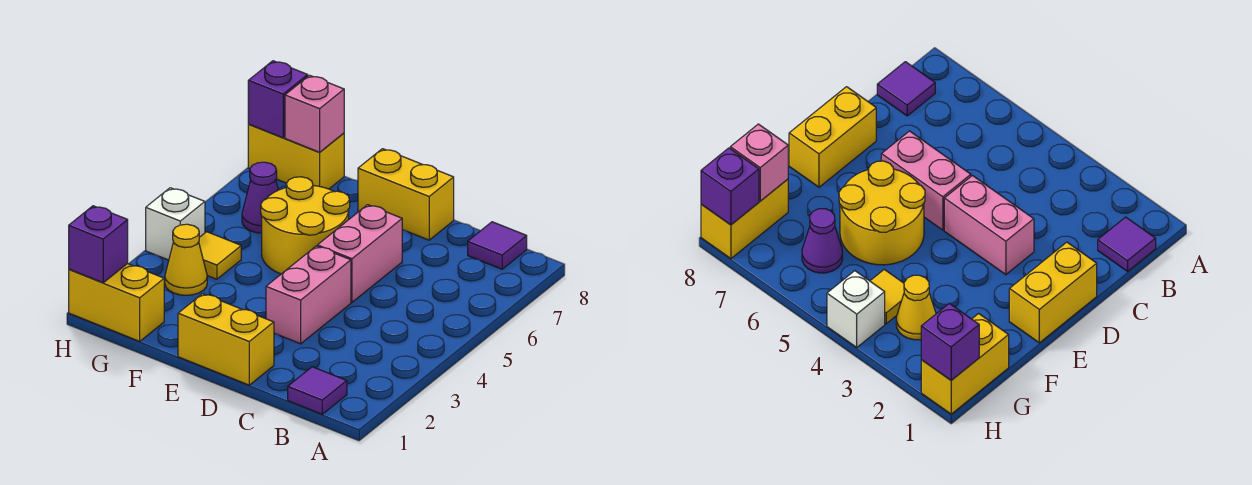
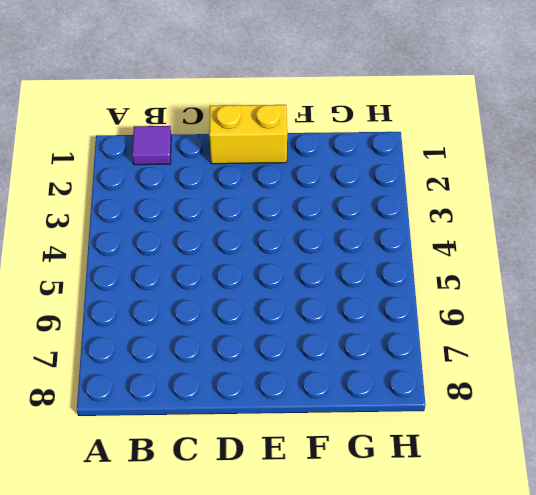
none -> purple 1x1 tile [468,222,527,269]
none -> pink 1x2 brick [266,246,351,344]
none -> pink 1x2 brick [317,205,402,302]

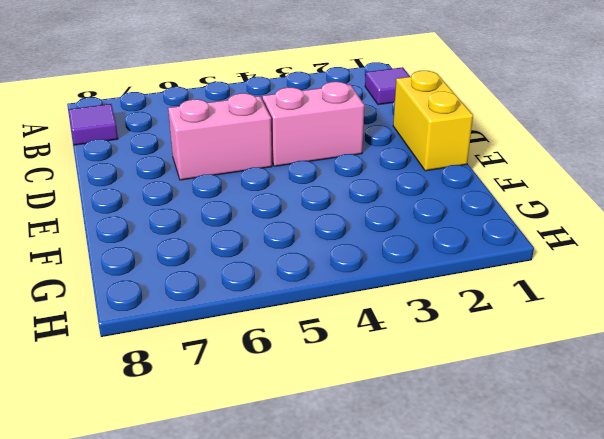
none -> yellow 1x2 brick [358,149,454,240]
none -> yellow 2x2 round brick [261,177,350,274]
none -> yellow 1x2 brick [69,264,164,341]

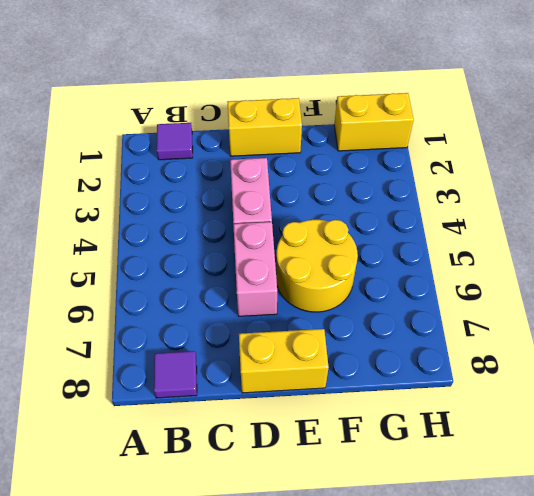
none -> yellow 1x1 cone [165,224,207,295]
none -> yellow 1x1 tile [199,232,241,279]
none -> purple 1x1 cone [242,162,278,233]

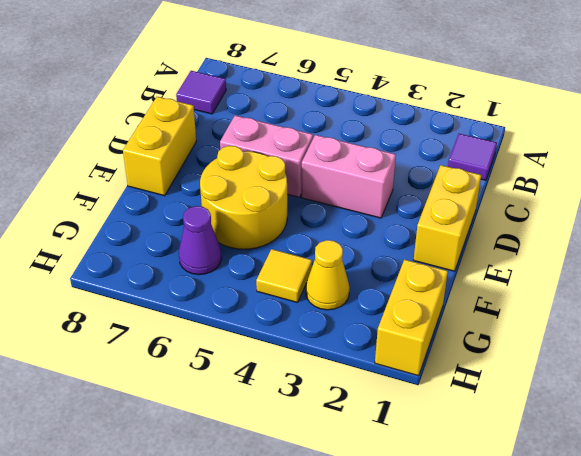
none -> yellow 1x2 brick [248,124,344,189]
none -> white 1x1 brick [146,188,205,260]
none -> pink 1x1 brick [285,75,344,152]

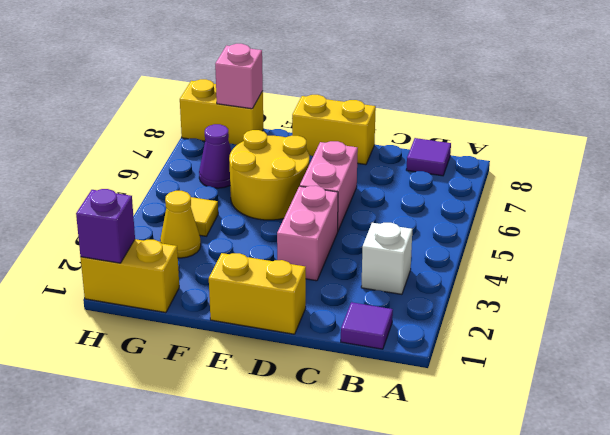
white 1x1 brick [361,223,412,294] -> white 1x1 brick moved to [146,188,205,260]
none -> purple 1x1 brick [248,61,308,138]

